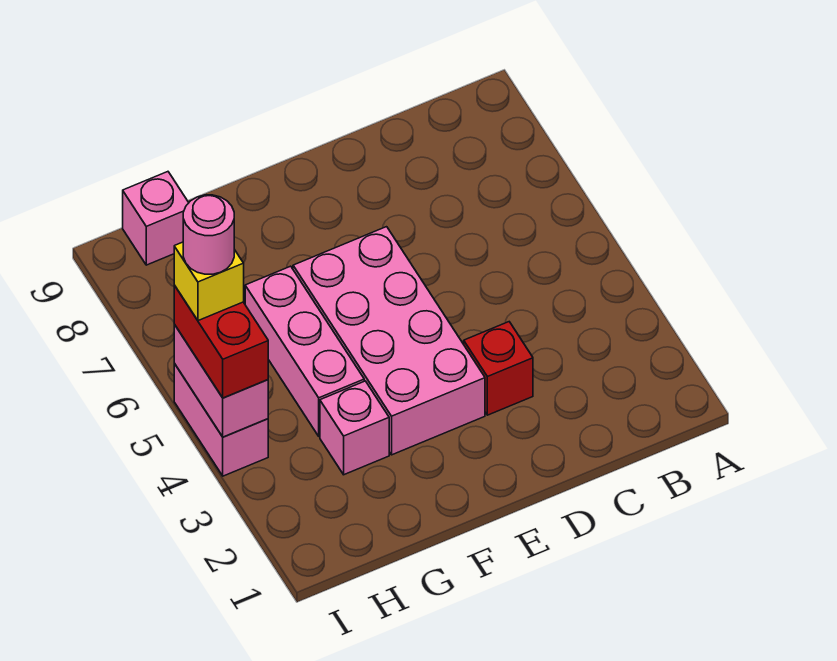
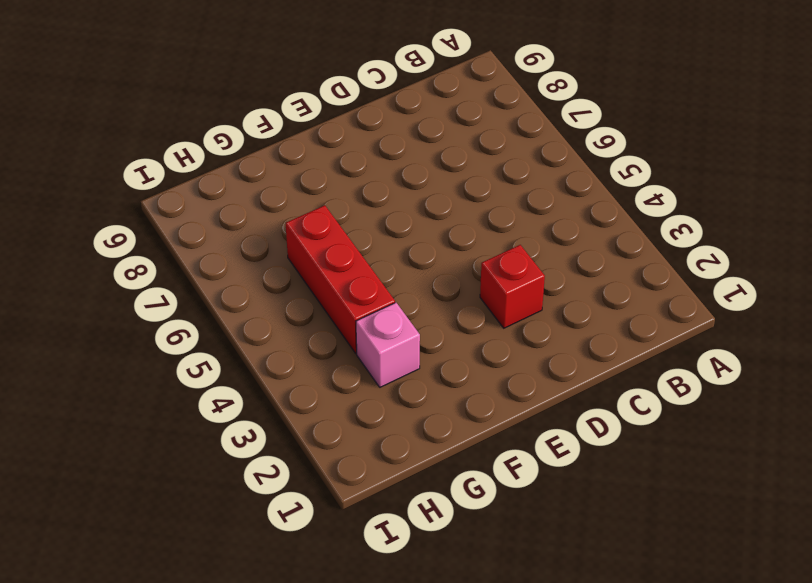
red 1x3 brick [286,205,395,353] -> pink 1x3 brick [245,266,364,436]
none -> pink 2x4 brick [293,227,485,455]
none -> pink 1x1 brick [123,172,189,265]

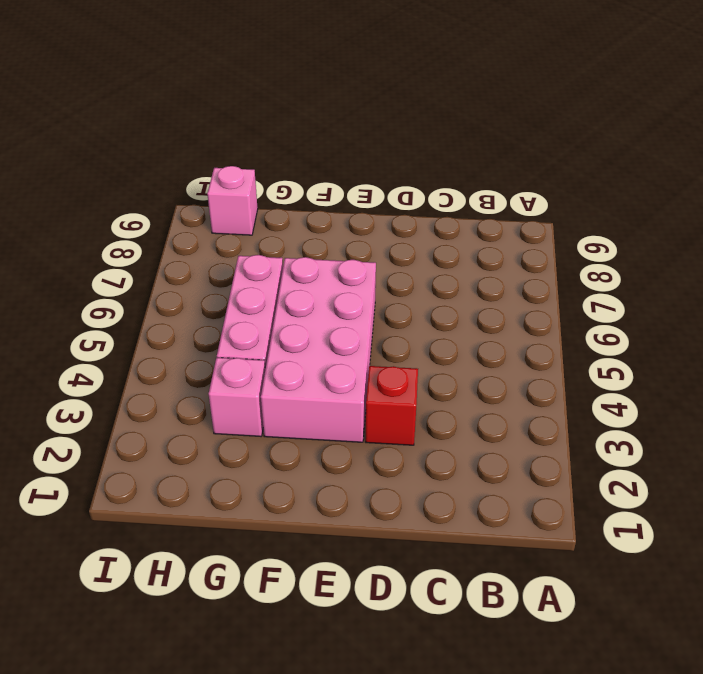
none -> pink 1x2 brick [174,364,268,476]
none -> pink 1x2 brick [174,325,268,437]

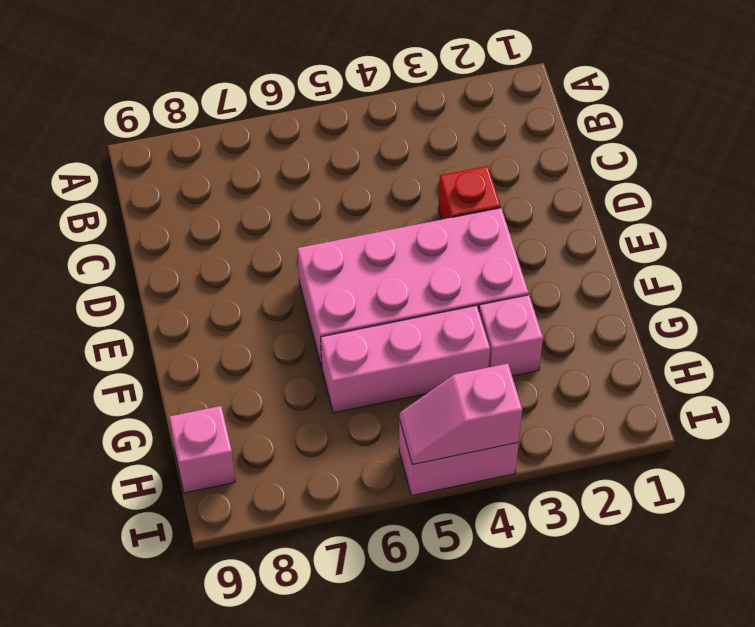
pink 1x2 slope [400,364,522,465] -> pink 1x2 brick [174,325,268,437]
none -> red 1x2 brick [174,285,268,398]
none -> yellow 1x1 brick [174,242,244,321]

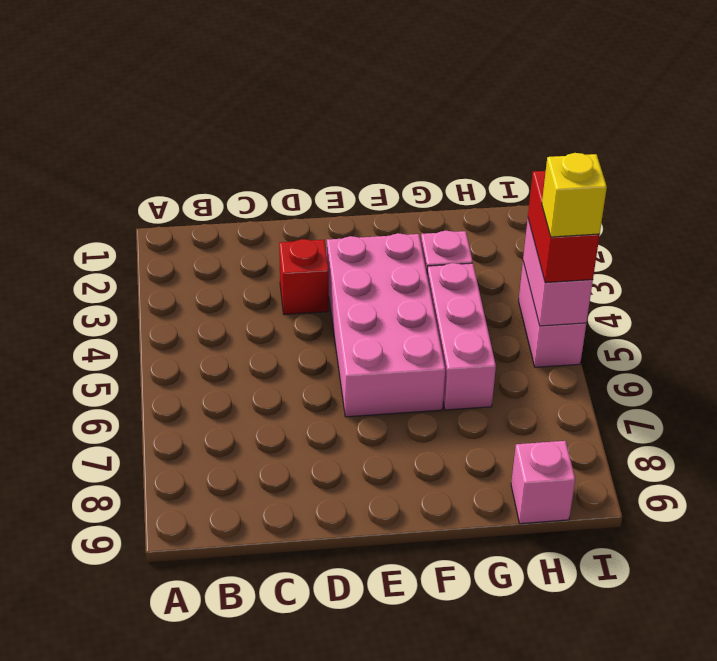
none -> pink 1x1 round brick [183,195,234,274]

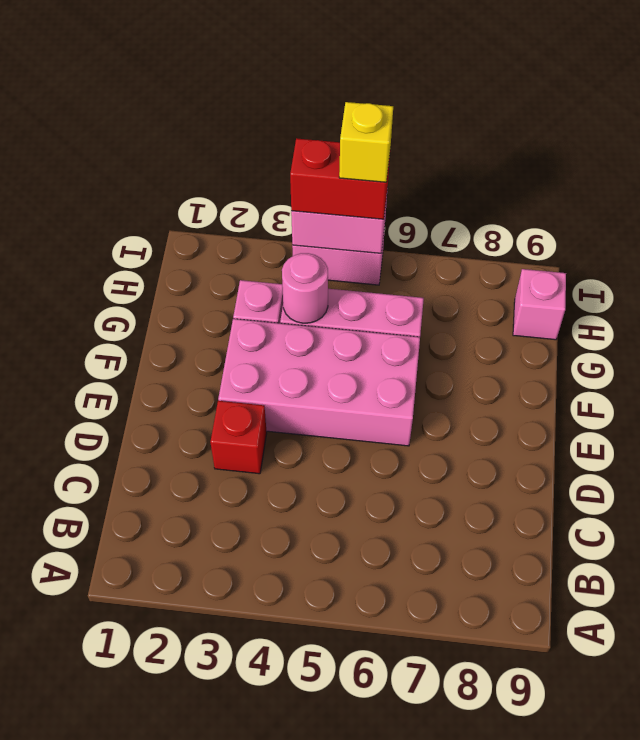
pink 1x1 round brick [282,253,328,323] -> pink 1x1 round brick moved to [183,195,234,274]

